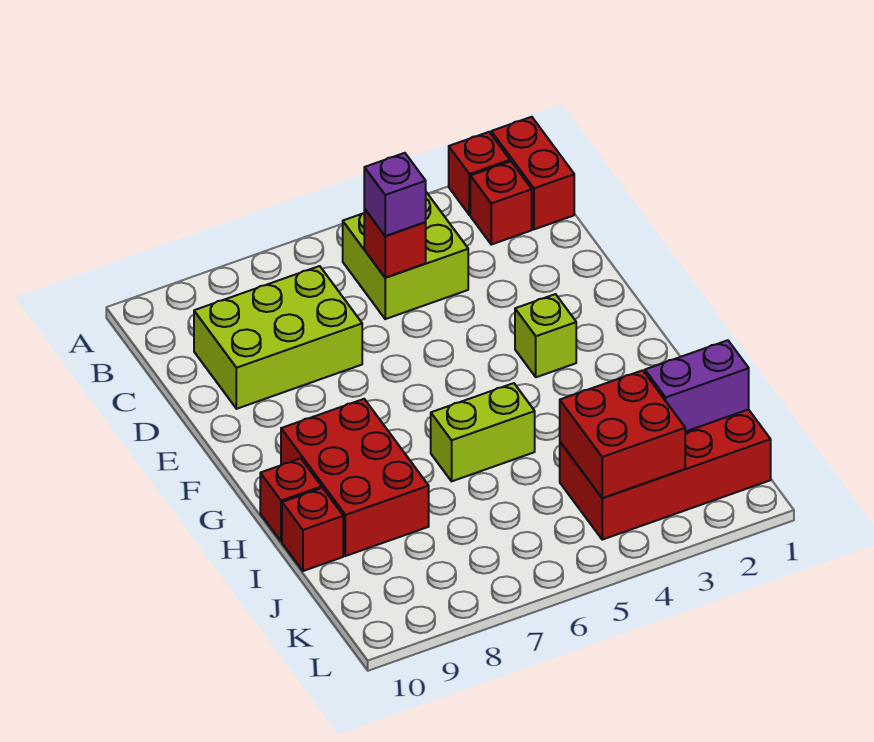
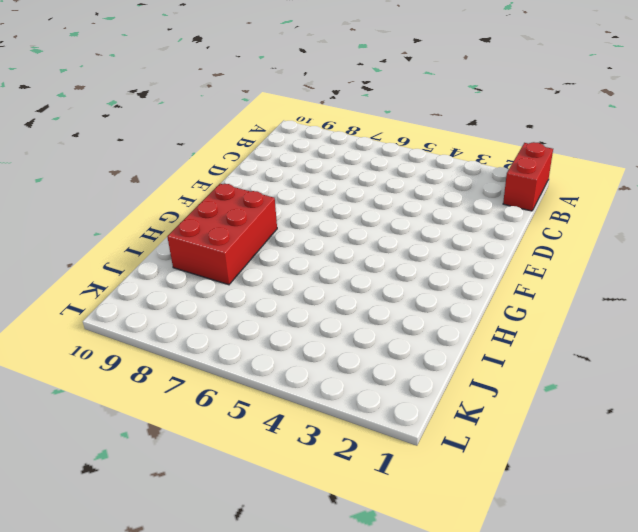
none -> red 1x1 brick [449,132,510,215]
none -> red 1x1 brick [470,161,532,244]
none -> lime 2x2 brick [343,192,468,319]

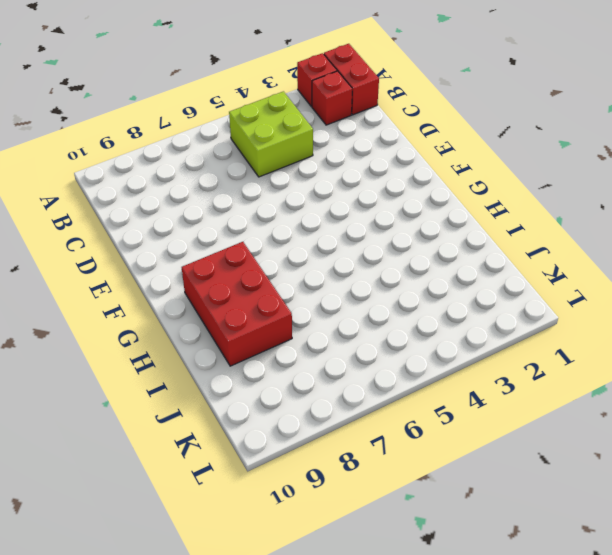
none -> lime 2x3 brick [194,266,362,409]
none -> lime 1x1 brick [515,294,576,377]
none -> lime 1x2 brick [431,383,535,481]

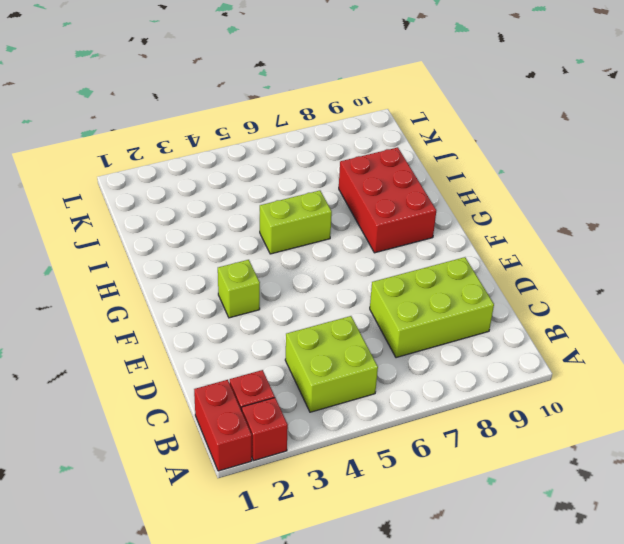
none -> red 1x1 brick [260,458,322,542]
none -> red 1x1 brick [282,488,343,571]
none -> red 2x4 brick [560,409,771,540]

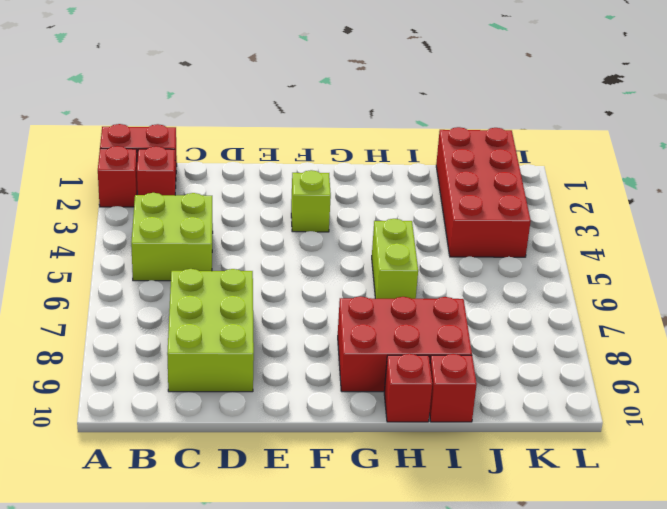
none -> red 1x1 brick [364,209,426,278]
none -> purple 1x2 brick [645,340,749,432]
none -> red 2x2 brick [560,370,685,498]

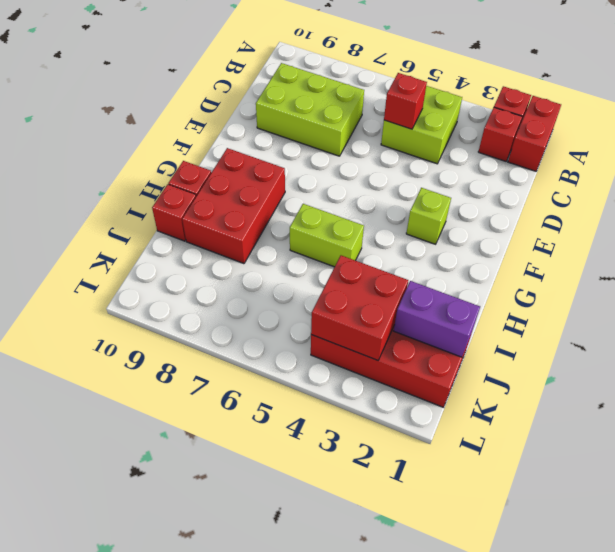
none -> purple 1x1 brick [364,153,426,236]

